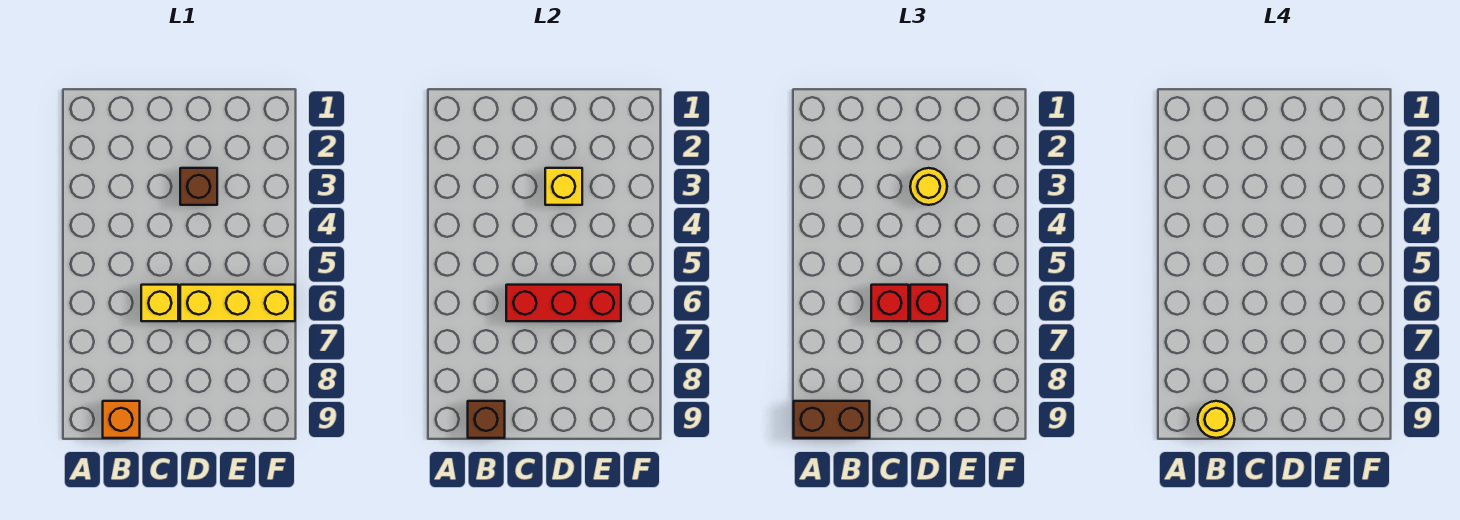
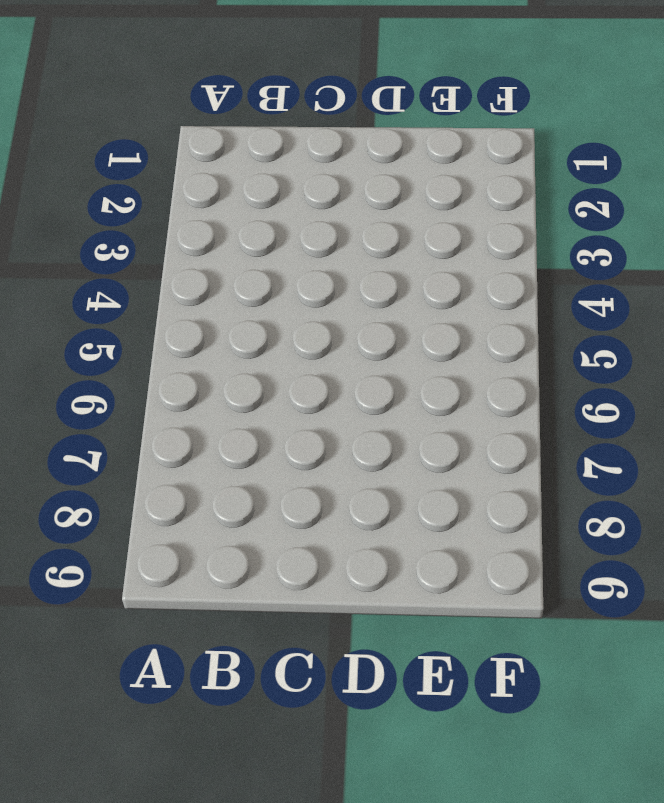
none -> orange 1x1 brick [103,401,140,438]
none -> yellow 1x1 brick [141,285,178,321]
none -> brown 1x1 brick [180,168,217,205]

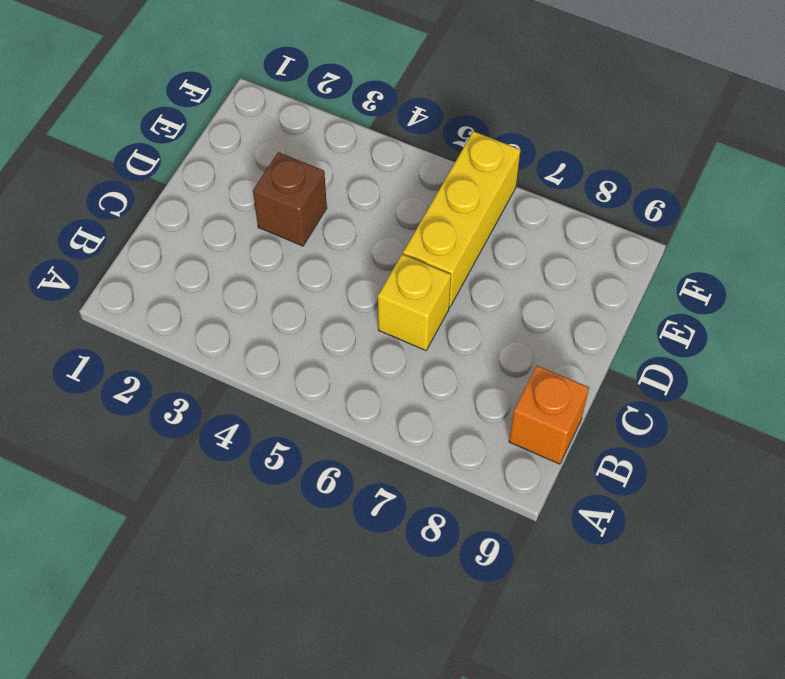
none -> brown 1x1 brick [468,401,505,438]
none -> red 1x3 brick [506,285,621,321]
none -> yellow 1x1 brick [545,168,582,205]

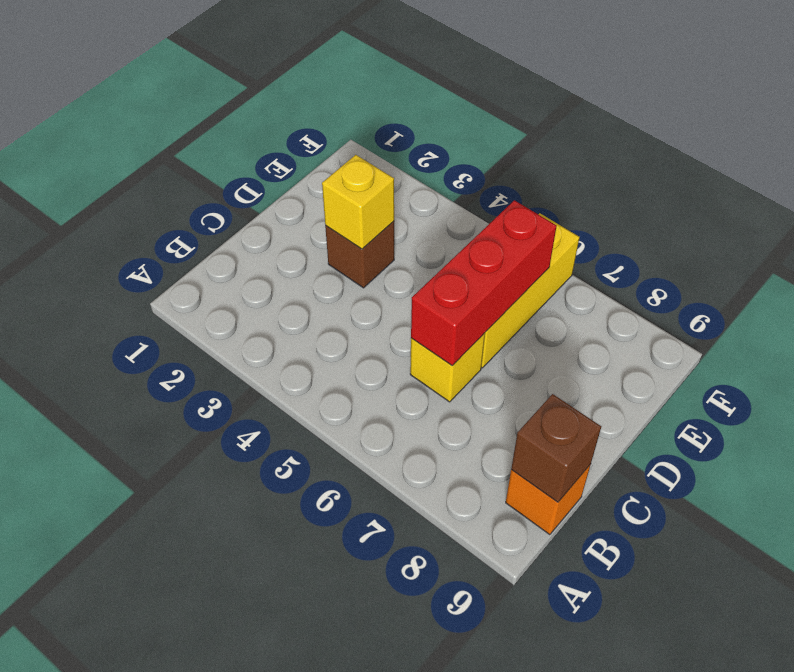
none -> brown 1x2 brick [794,401,870,438]
none -> red 1x1 brick [871,285,908,321]
none -> yellow 1x1 round brick [910,168,947,205]

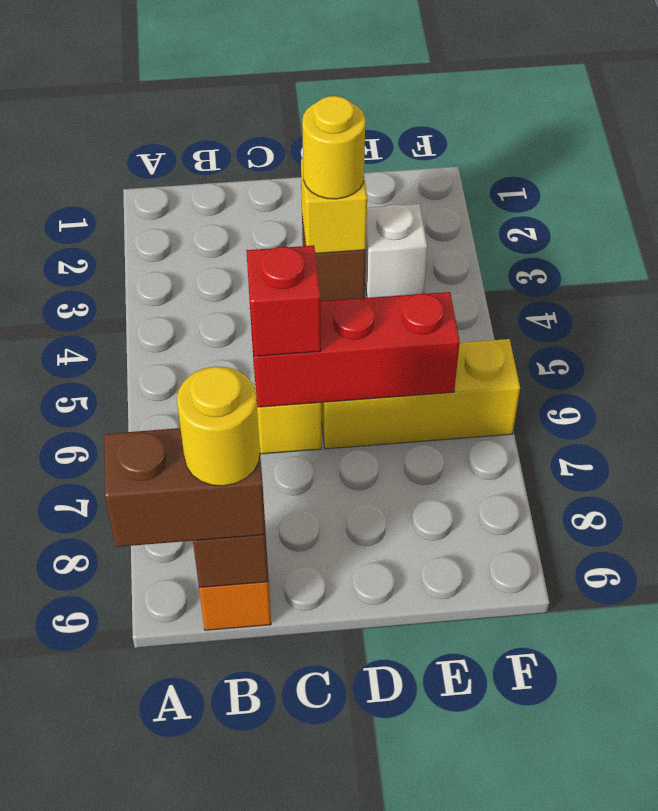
white 1x1 brick [365,204,427,298] -> none
none -> red 1x1 brick [910,285,947,321]

